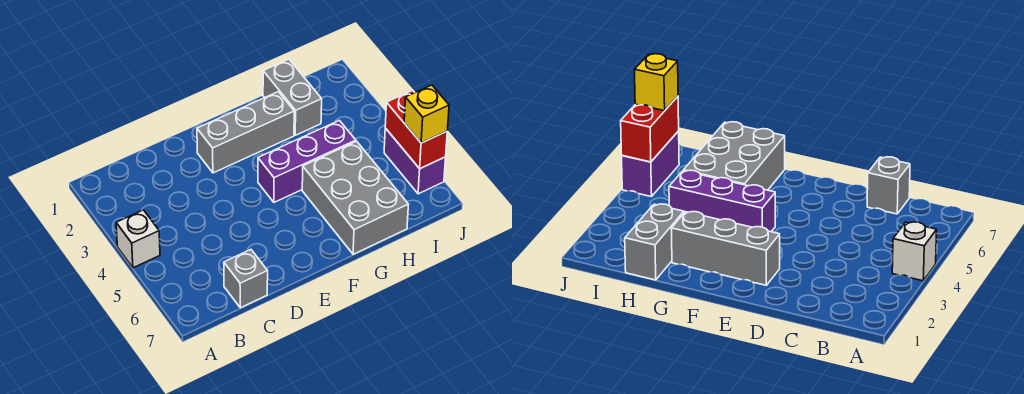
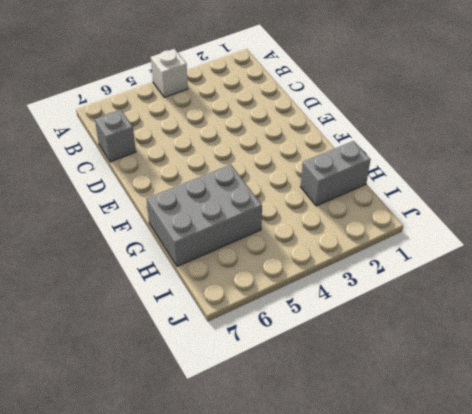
none -> grey 1x3 brick [197,92,294,173]
none -> purple 1x3 brick [258,120,356,202]

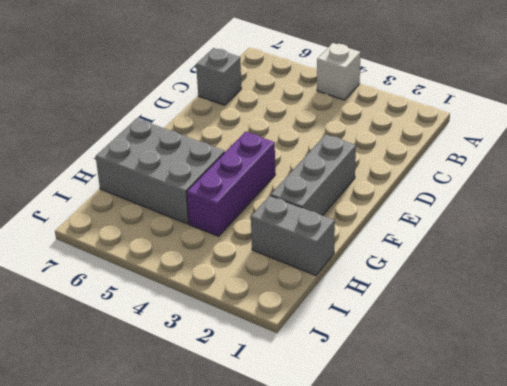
none -> purple 1x2 brick [384,128,446,194]
none -> red 1x2 brick [385,90,447,169]

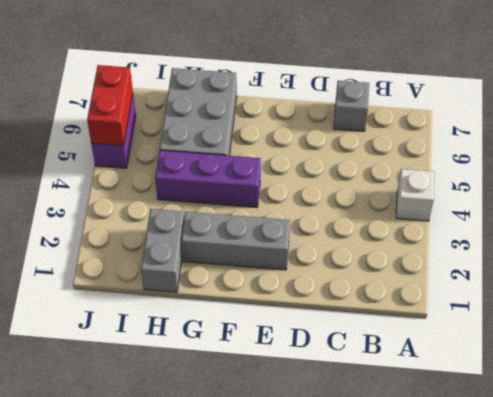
none -> yellow 1x1 brick [404,85,449,143]

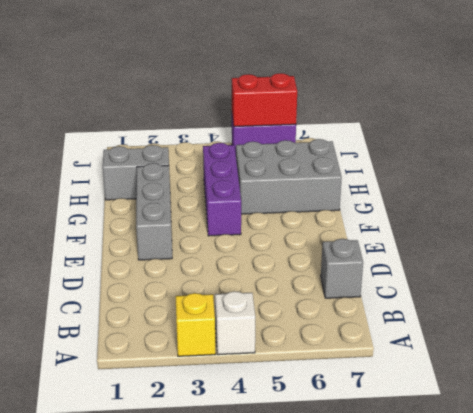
yellow 1x1 brick [175,293,216,356] -> yellow 1x1 brick moved to [404,85,449,143]

